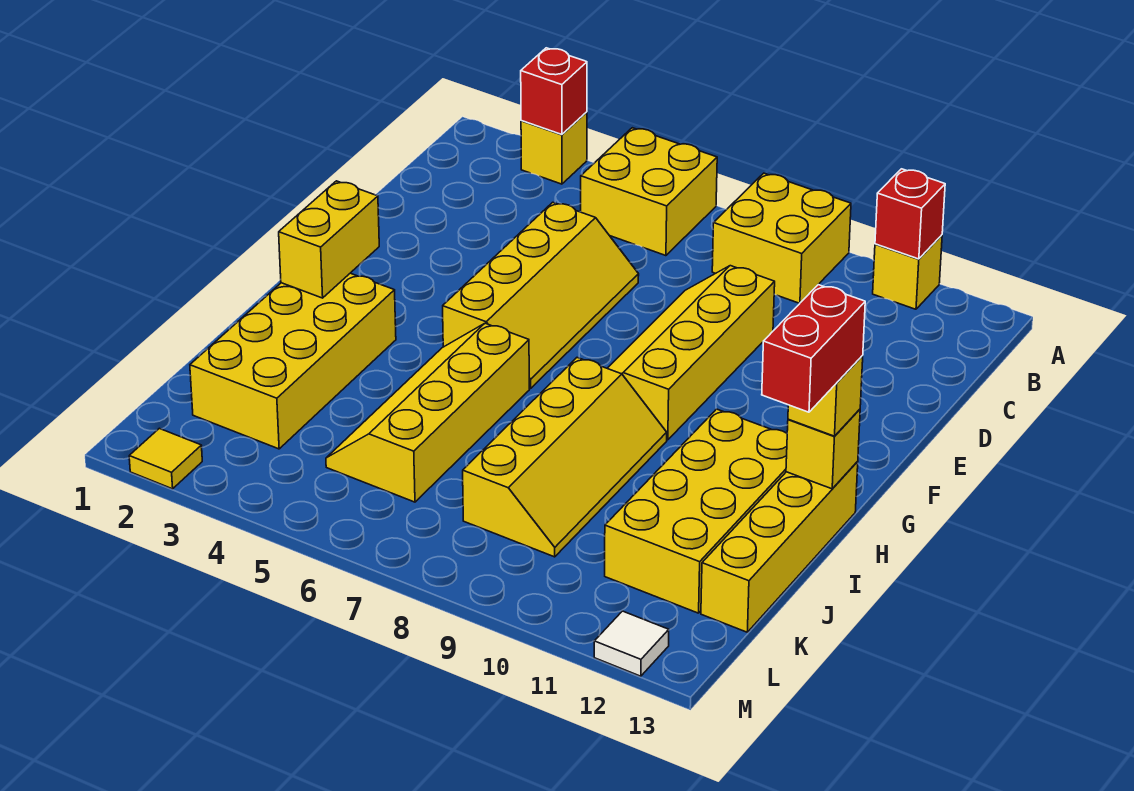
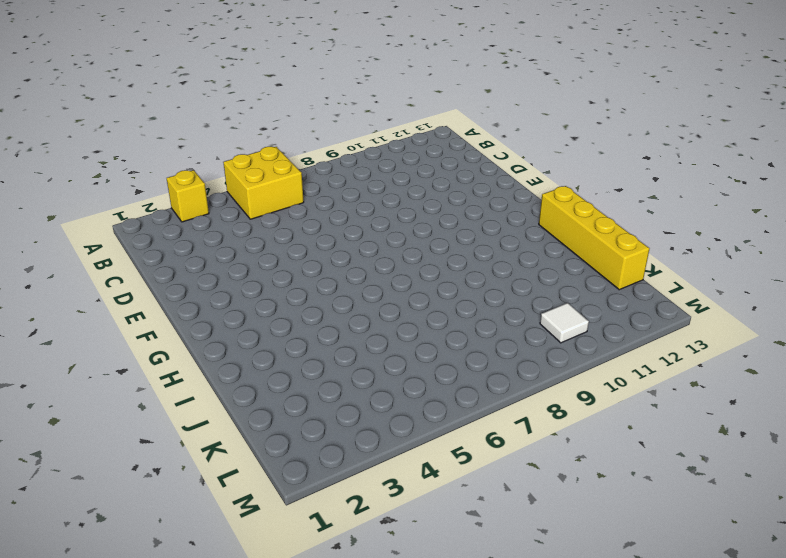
white 1x1 tile [540,303,589,343] -> white 1x1 tile moved to [594,611,669,676]
none -> yellow 2x2 brick [712,173,851,303]
none -> yellow 1x1 brick [873,235,942,309]
none -> yellow 2x4 slope [443,202,639,388]

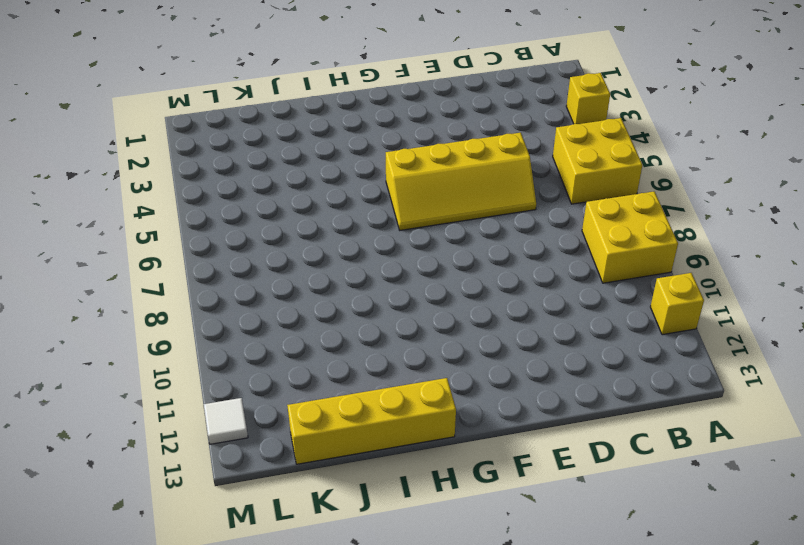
none -> yellow 2x4 slope [607,266,775,440]
none -> yellow 2x4 brick [190,273,396,449]
none -> yellow 2x4 slope [326,323,529,502]

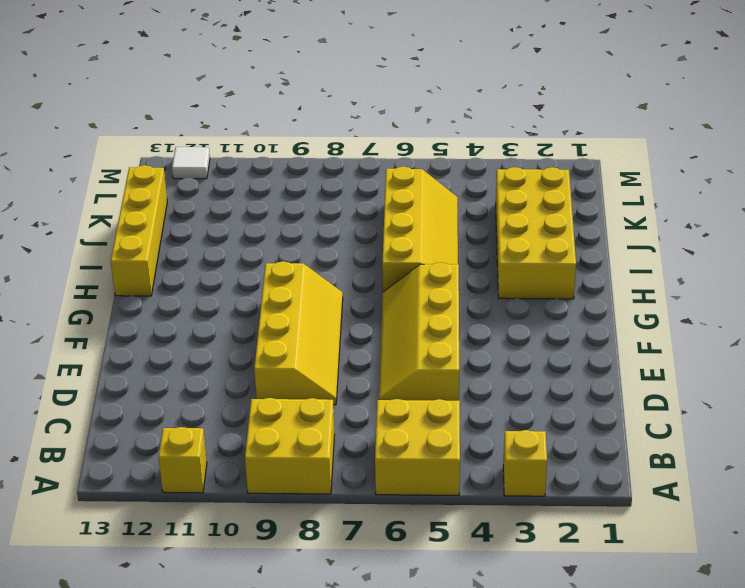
none -> yellow 2x4 slope [463,358,667,557]
none -> yellow 2x4 brick [605,409,787,613]
none -> yellow 1x1 tile [129,428,202,489]

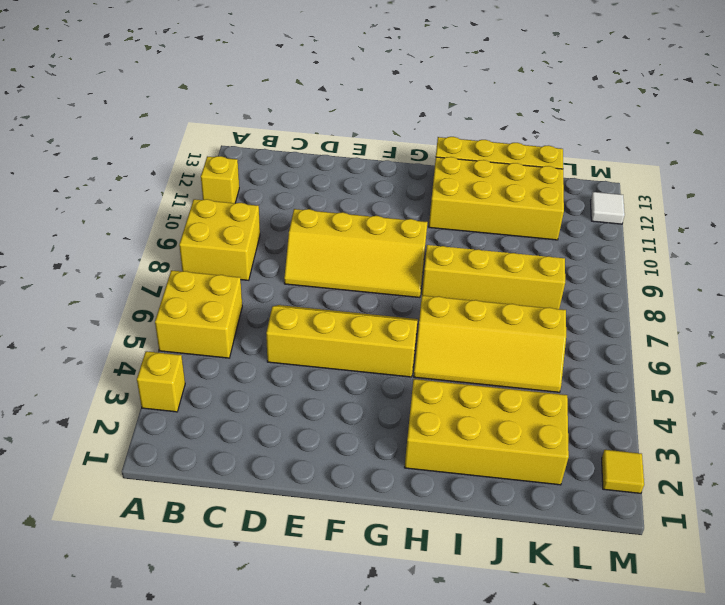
none -> red 1x1 brick [521,48,587,134]
none -> red 1x1 brick [875,169,945,259]
none -> yellow 1x2 brick [279,181,379,298]

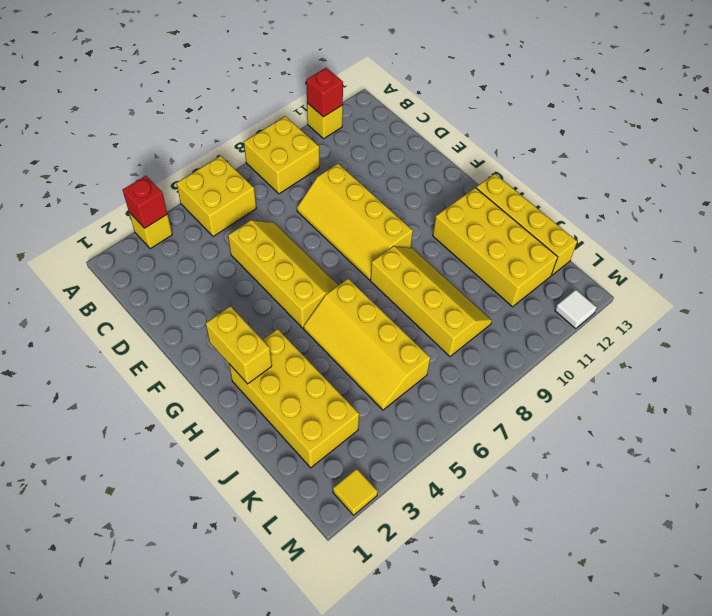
none -> yellow 1x1 brick [786,409,860,489]
none -> yellow 1x1 brick [788,355,863,436]
none -> red 1x2 brick [762,285,865,412]

